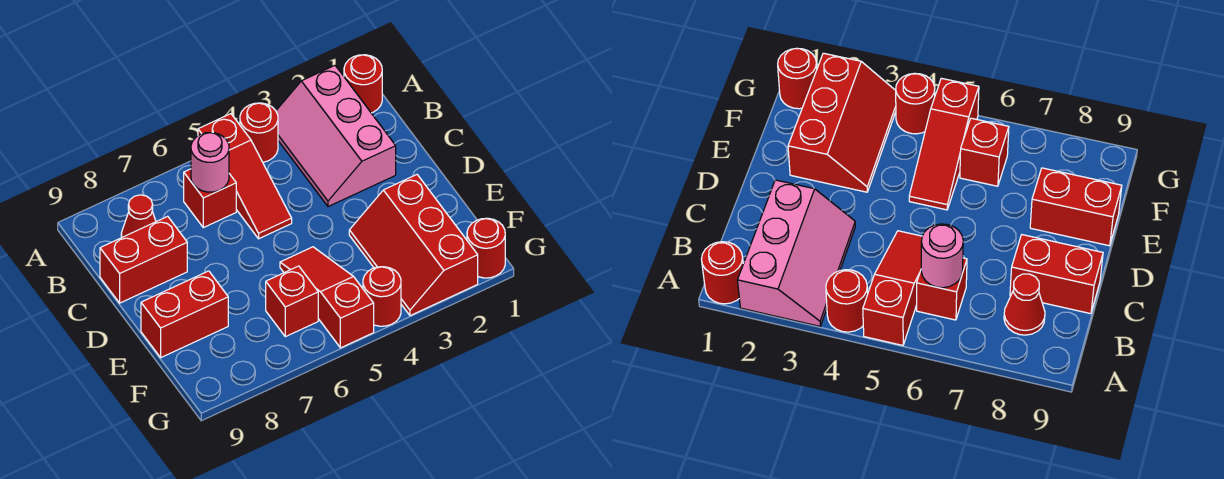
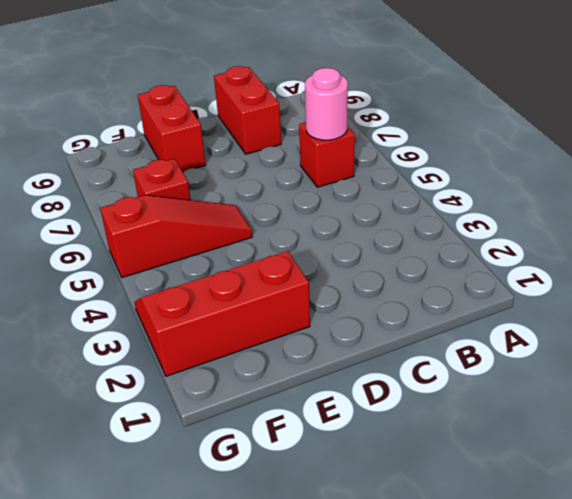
none -> red 1x1 round brick [344,55,382,113]
none -> pink 2x3 slope [276,66,396,207]
none -> red 1x1 round brick [240,103,278,162]

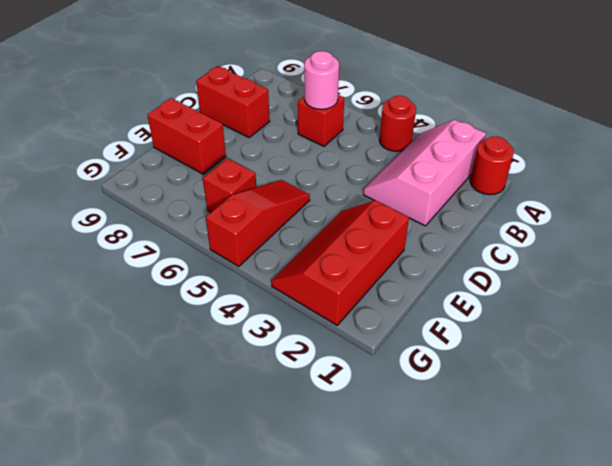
none -> red 1x3 slope [198,114,292,239]
none -> red 1x1 cone [121,195,156,237]
none -> red 1x1 round brick [467,218,505,278]

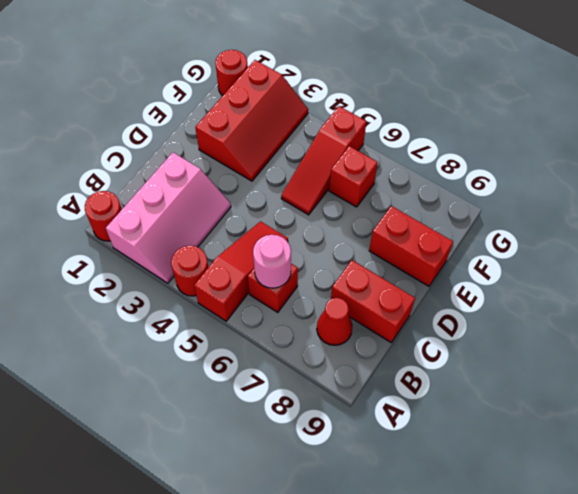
none -> red 1x1 round brick [363,267,401,326]

